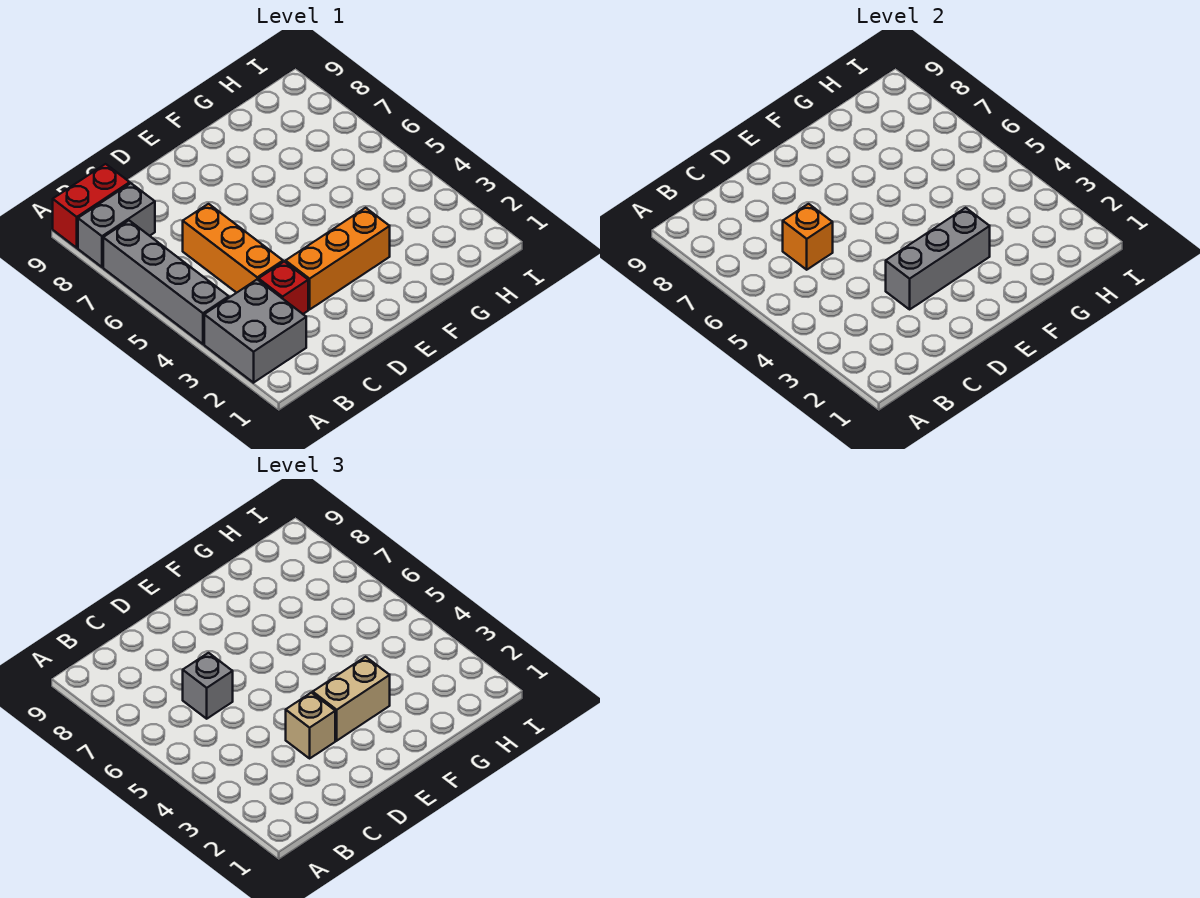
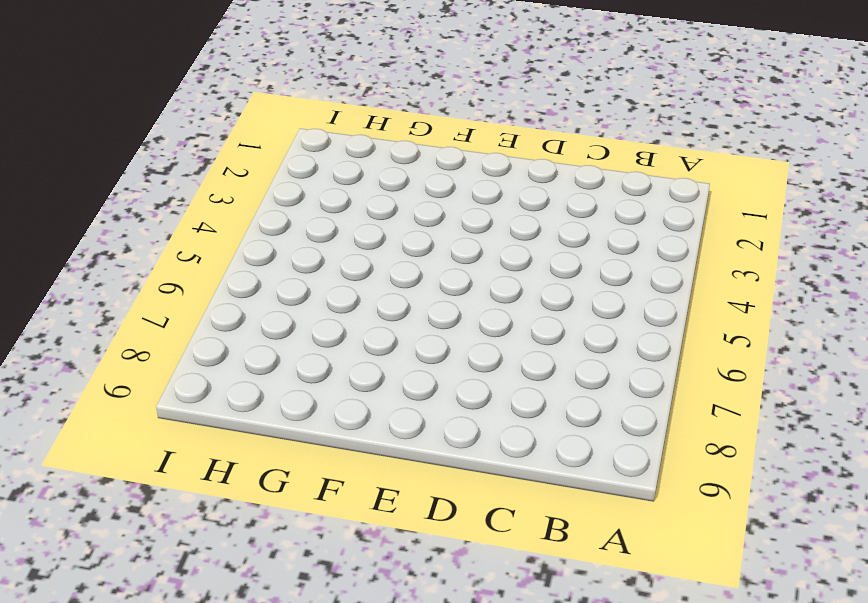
none -> grey 2x2 brick [204,280,306,383]
none -> grey 1x4 brick [103,221,229,344]
none -> grey 1x2 brick [78,183,155,267]

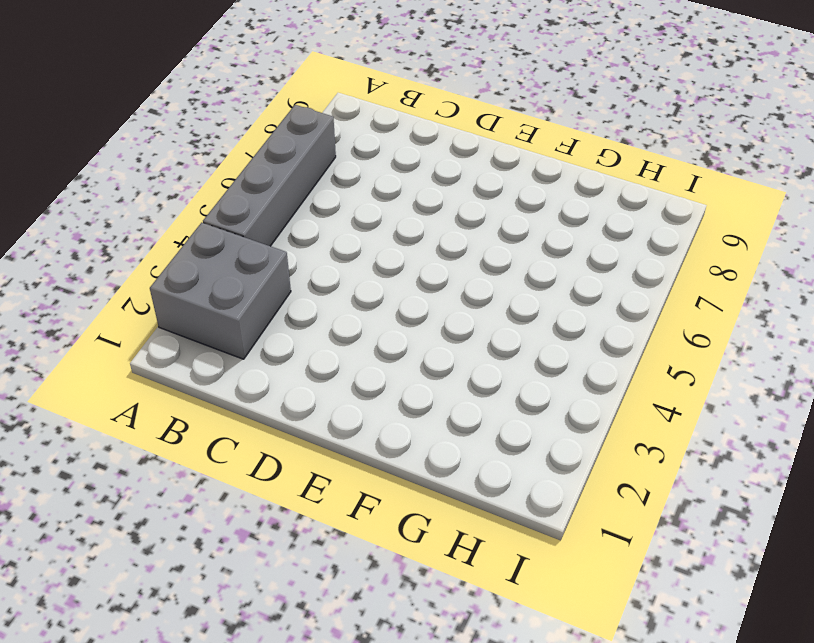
none -> grey 1x2 brick [78,183,155,267]
none -> red 1x2 brick [53,164,130,248]
none -> red 1x1 brick [258,262,308,314]

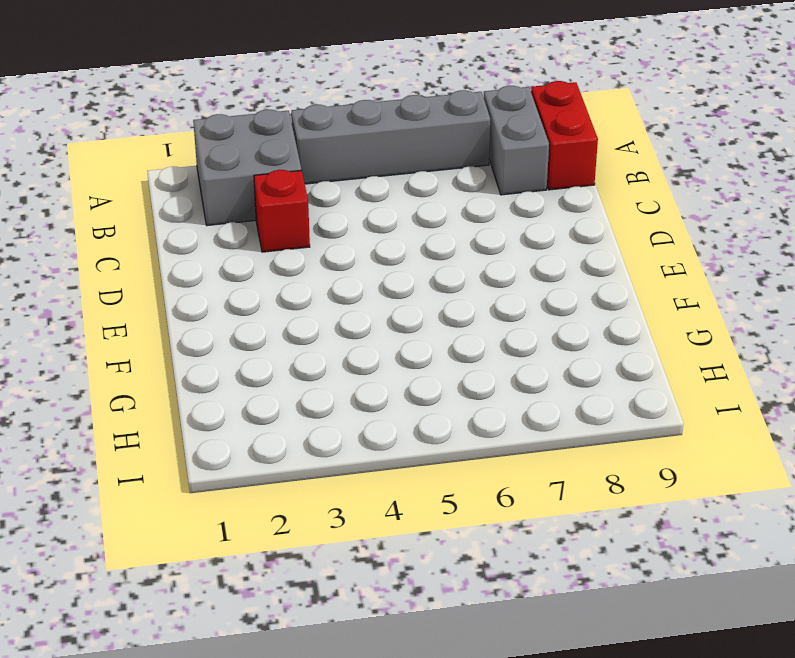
none -> orange 1x3 brick [183,204,283,293]
none -> orange 1x3 brick [286,208,390,309]
none -> orange 1x1 brick [783,204,833,270]

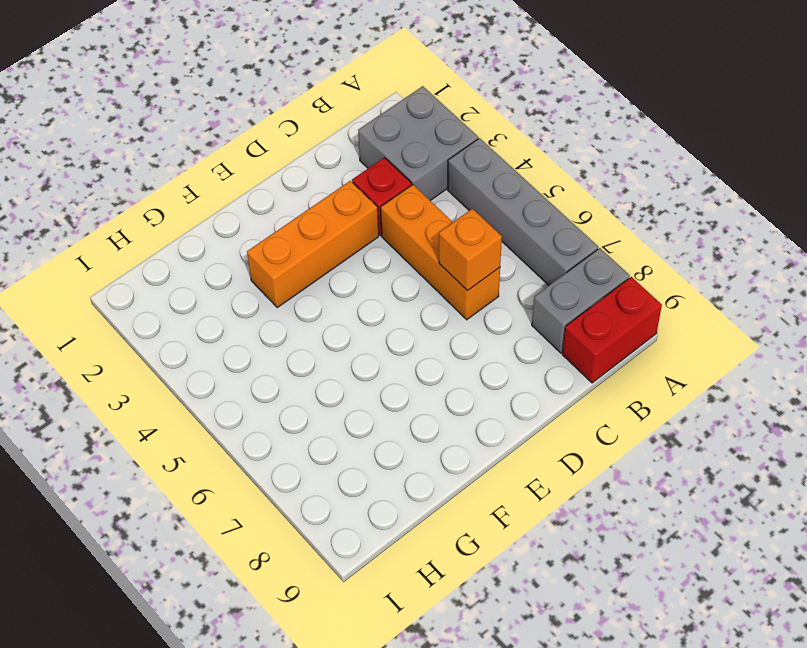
none -> grey 1x3 brick [886,208,990,309]
none -> grey 1x1 brick [183,653,233,719]
none -> tan 1x1 brick [286,693,335,758]

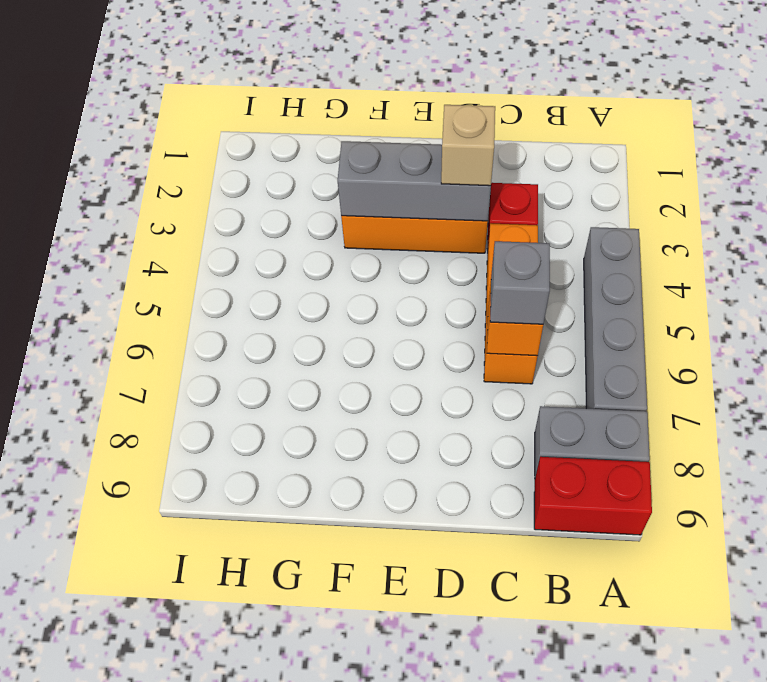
none -> grey 2x2 brick [204,280,306,383]
none -> tan 1x2 brick [313,657,390,741]

